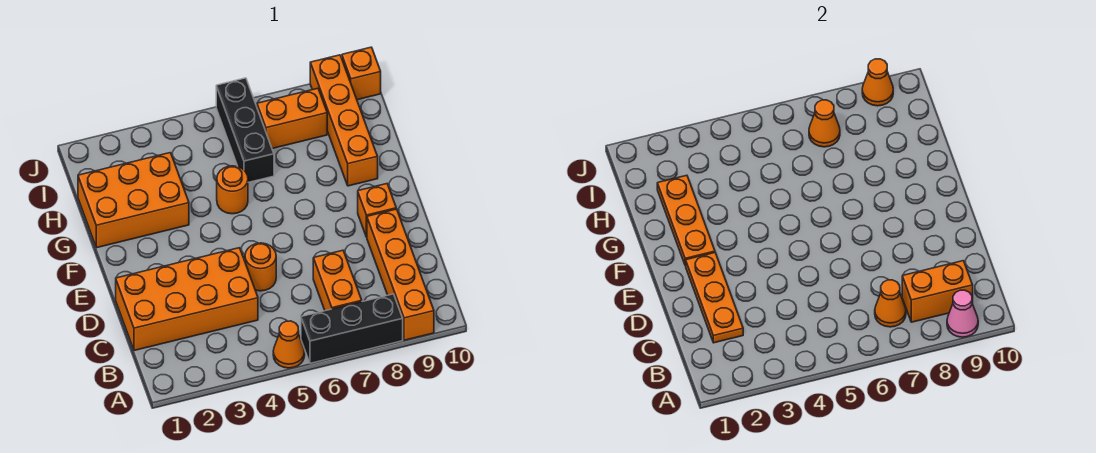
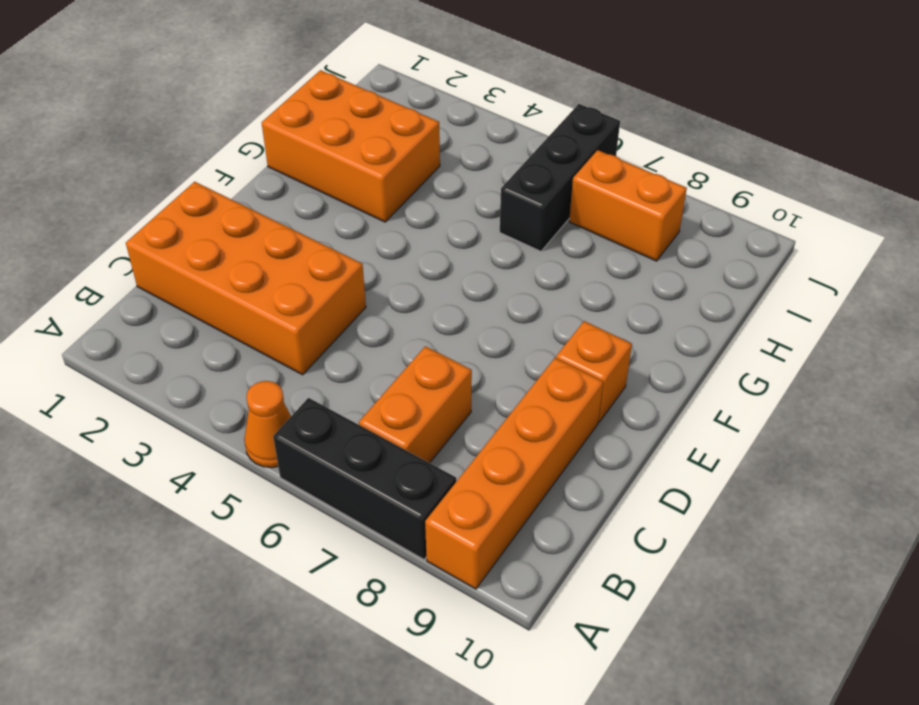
none -> orange 1x1 round brick [245,243,276,291]
none -> orange 1x1 round brick [217,166,248,214]
none -> orange 1x4 brick [310,55,378,186]

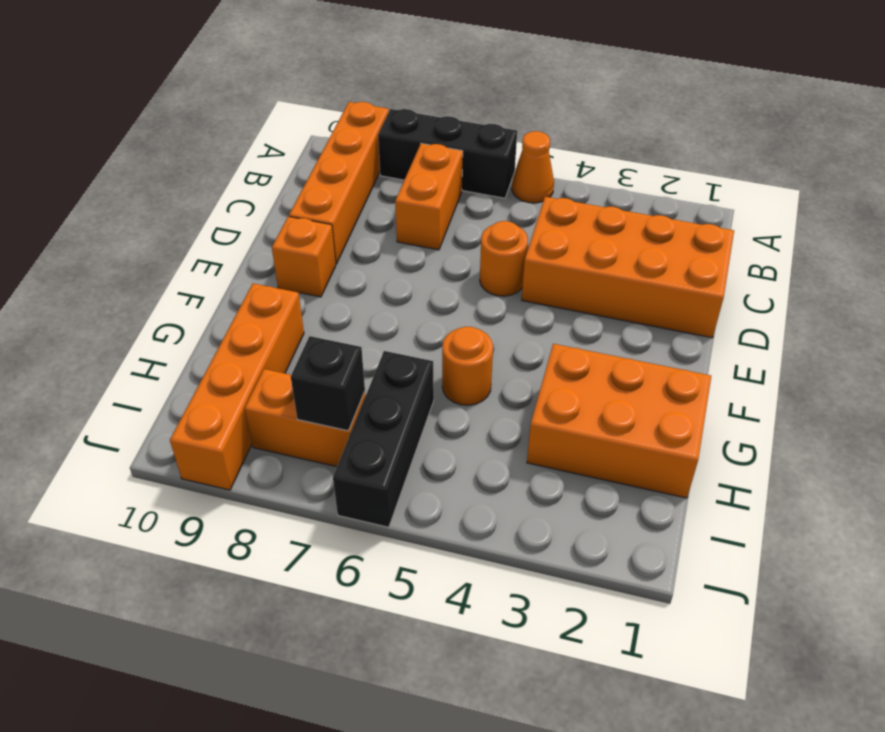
black 1x1 brick [291,336,365,431] -> orange 1x1 cone [809,100,840,147]
none -> orange 1x1 brick [342,47,381,100]
none -> pink 1x1 cone [947,290,978,337]
none -> orange 1x1 cone [875,280,906,327]

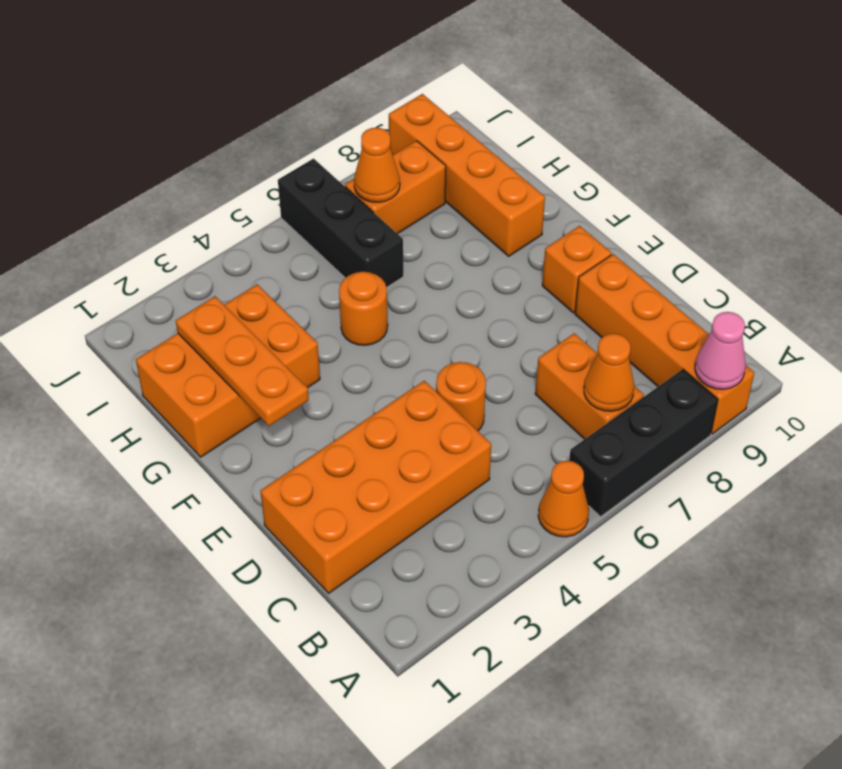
none -> orange 1x1 brick [342,47,381,100]
none -> orange 1x2 brick [902,261,973,322]
none -> orange 1x3 plate [686,253,743,343]

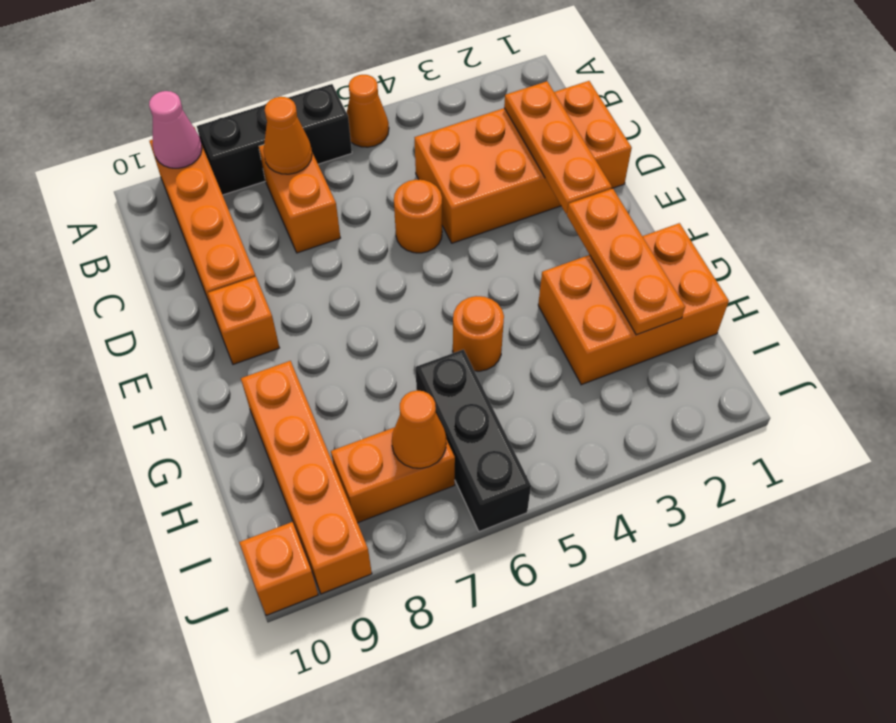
none -> orange 1x2 brick [902,261,973,322]
none -> orange 1x1 cone [862,59,893,106]

